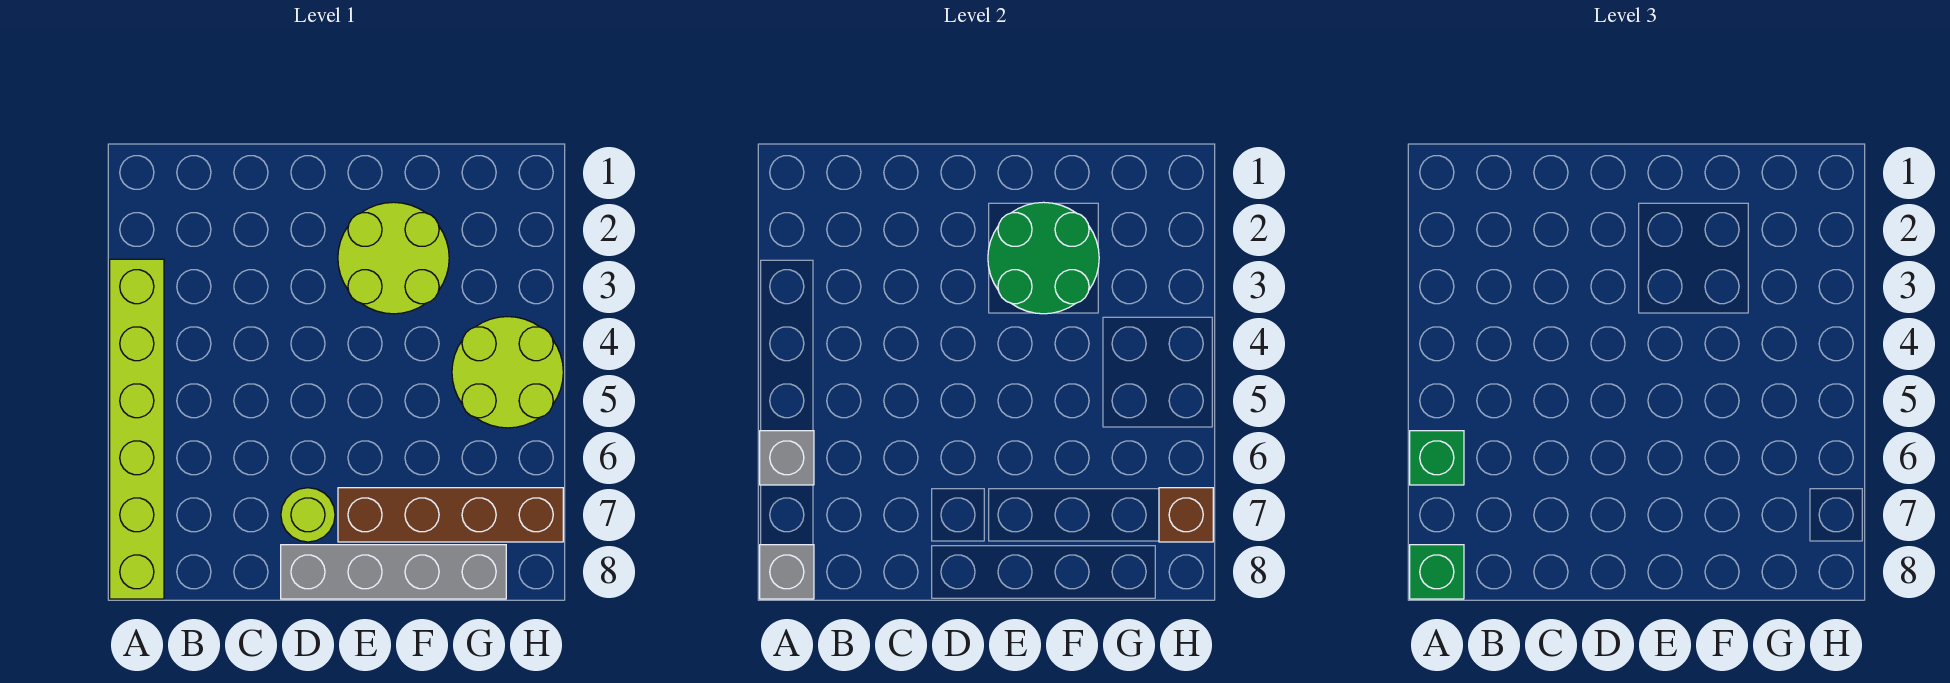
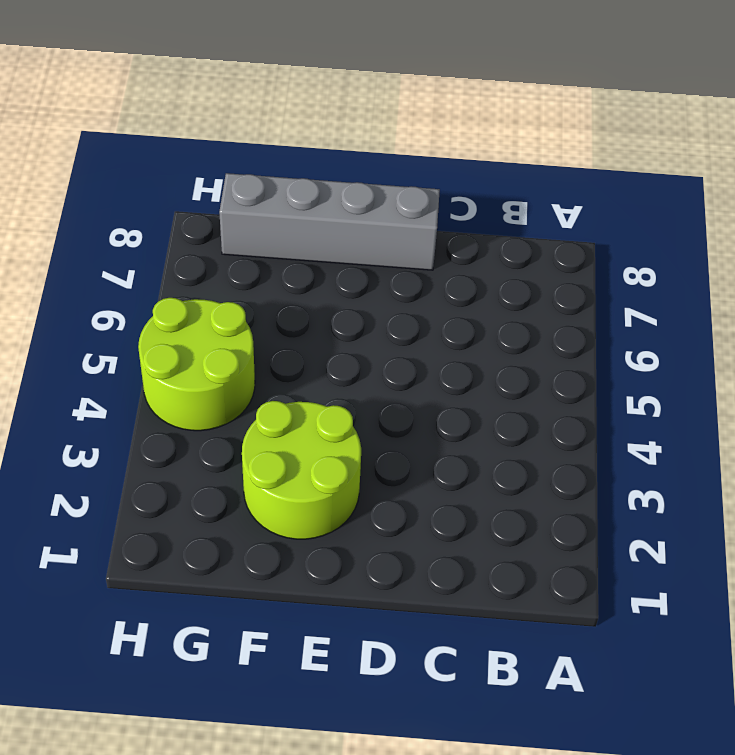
none -> lime 1x6 brick [110,259,164,599]
none -> lime 1x1 round brick [281,488,335,542]
none -> brown 1x4 brick [338,488,563,542]

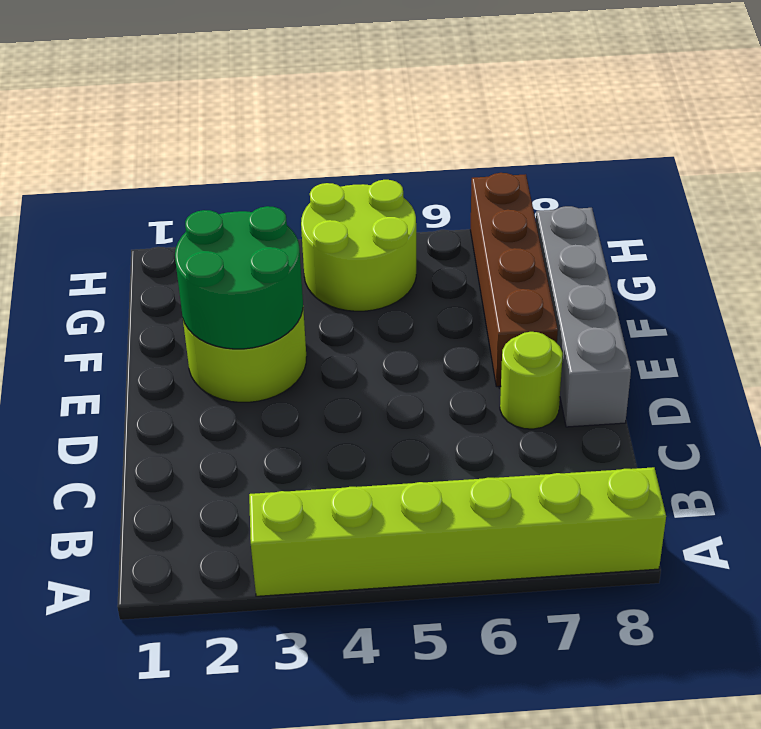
none -> grey 1x1 brick [760,431,814,485]
none -> grey 1x1 brick [760,545,814,599]
none -> brown 1x1 brick [1159,488,1213,542]

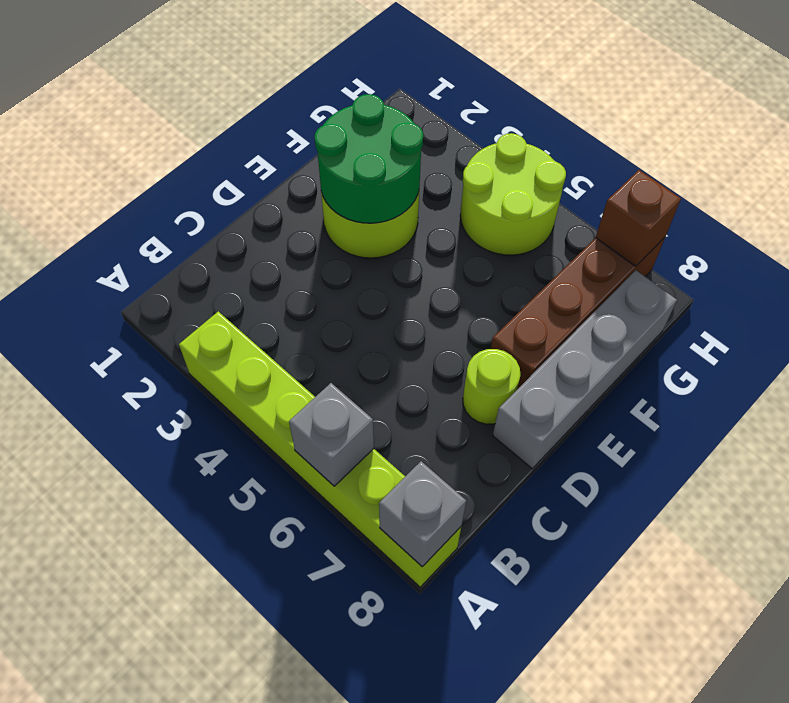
none -> green 1x1 brick [1410,431,1464,485]
none -> green 1x1 brick [1410,545,1464,599]

